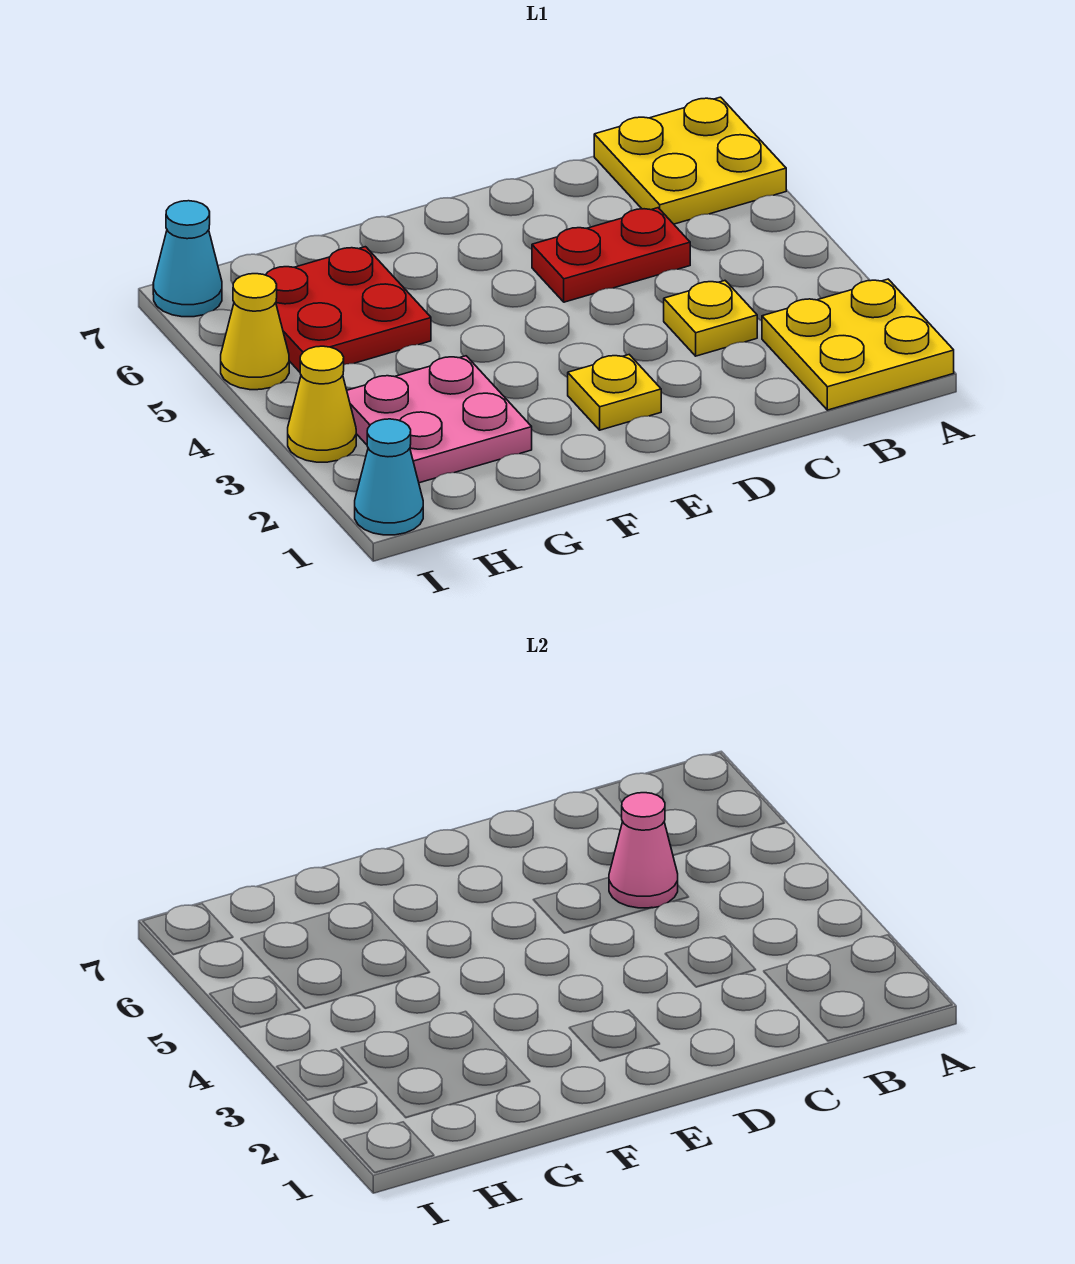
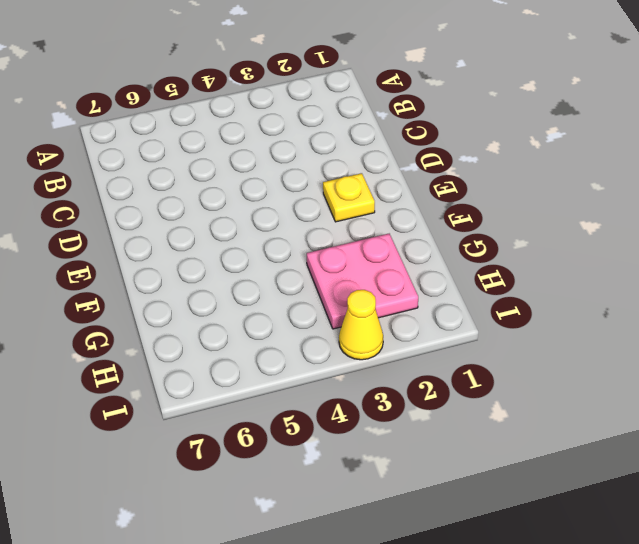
none -> yellow 2x2 plate [762,279,954,410]
none -> yellow 2x2 plate [594,97,786,224]
none -> yellow 1x1 plate [664,281,757,356]

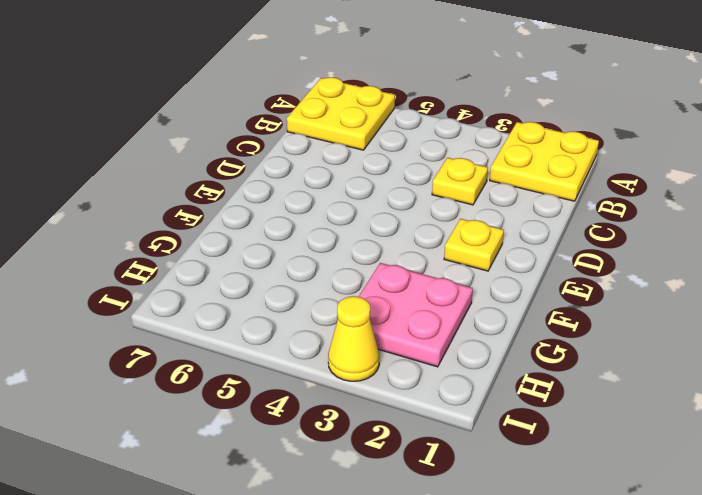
none -> red 1x2 plate [532,208,690,302]
none -> red 2x2 plate [266,247,431,372]
none -> cyan 1x1 cone [355,419,423,535]

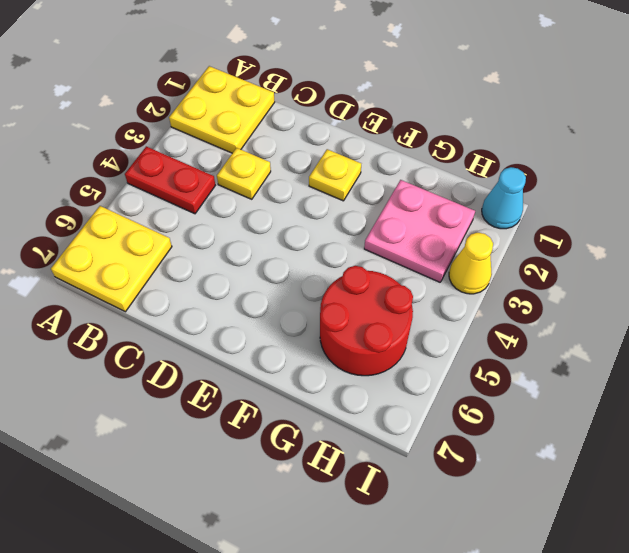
red 1x2 plate [125,146,215,214] -> red 1x2 plate moved to [532,208,690,302]
red 2x2 round brick [320,266,413,376] -> red 2x2 plate [266,247,431,372]
none -> yellow 1x1 cone [221,274,289,390]
none -> cyan 1x1 cone [153,201,222,317]
none -> pink 1x1 cone [609,793,678,908]

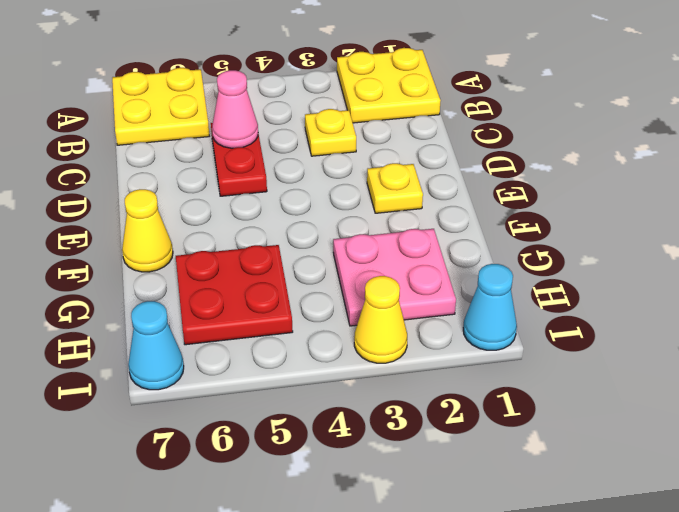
yellow 1x1 cone [122,189,173,272] -> yellow 1x1 cone moved to [221,274,289,390]

